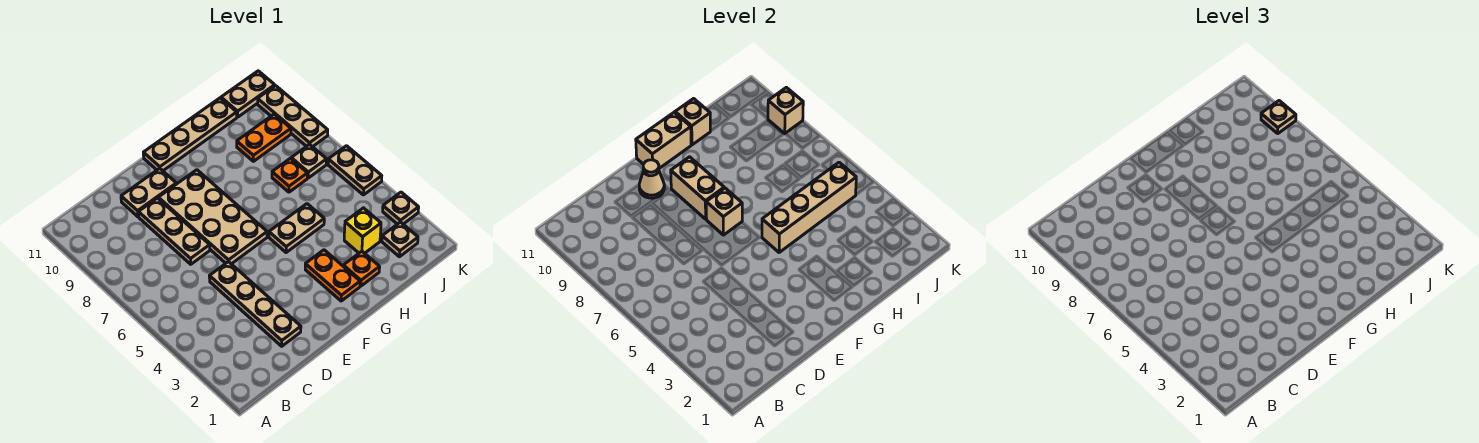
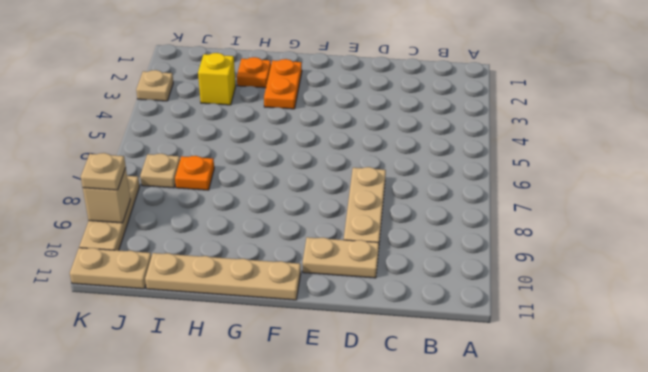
none -> tan 1x4 plate [209,261,301,346]
none -> tan 2x4 plate [158,170,267,264]
none -> tan 1x2 plate [269,204,324,253]

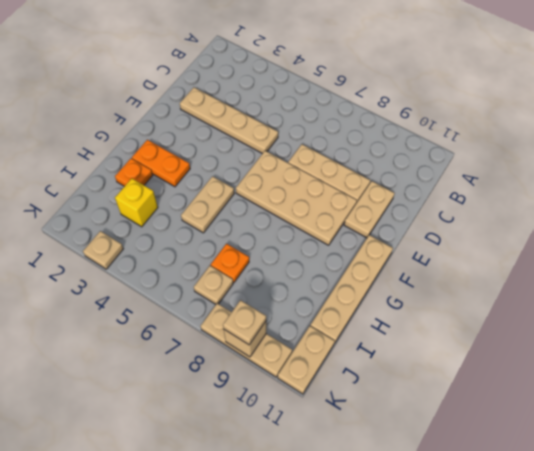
none -> orange 1x2 plate [237,114,291,161]
none -> tan 1x1 plate [382,222,418,257]
none -> tan 1x2 plate [328,146,382,195]

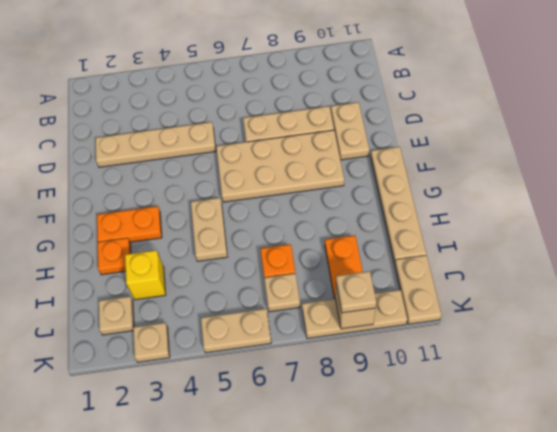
none -> tan 1x1 cone [639,160,664,198]
none -> tan 1x1 brick [706,188,742,235]
none -> tan 1x2 brick [671,157,724,219]

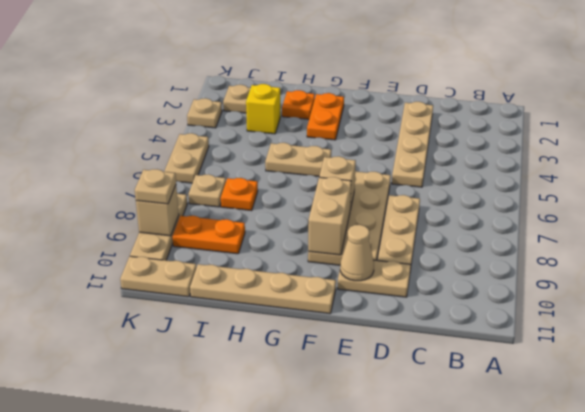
none -> tan 1x2 brick [636,112,691,168]
none -> tan 1x4 brick [762,163,856,253]
none -> tan 1x1 brick [675,99,710,145]

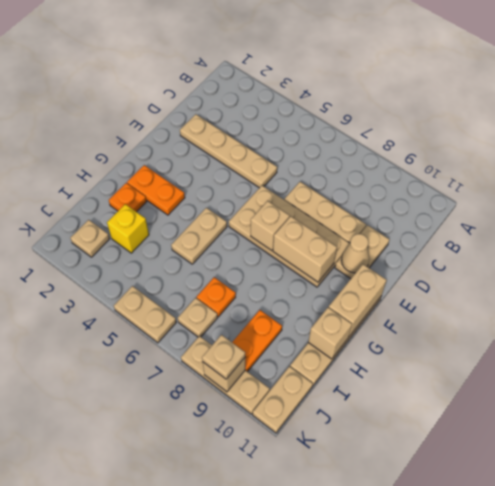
none -> tan 1x1 plate [383,192,419,224]
none -> tan 1x4 brick [762,163,856,253]

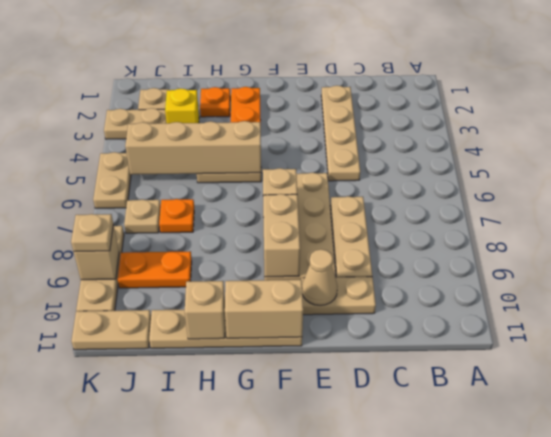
tan 1x2 plate [104,108,166,139] -> tan 1x1 plate [383,192,419,224]

